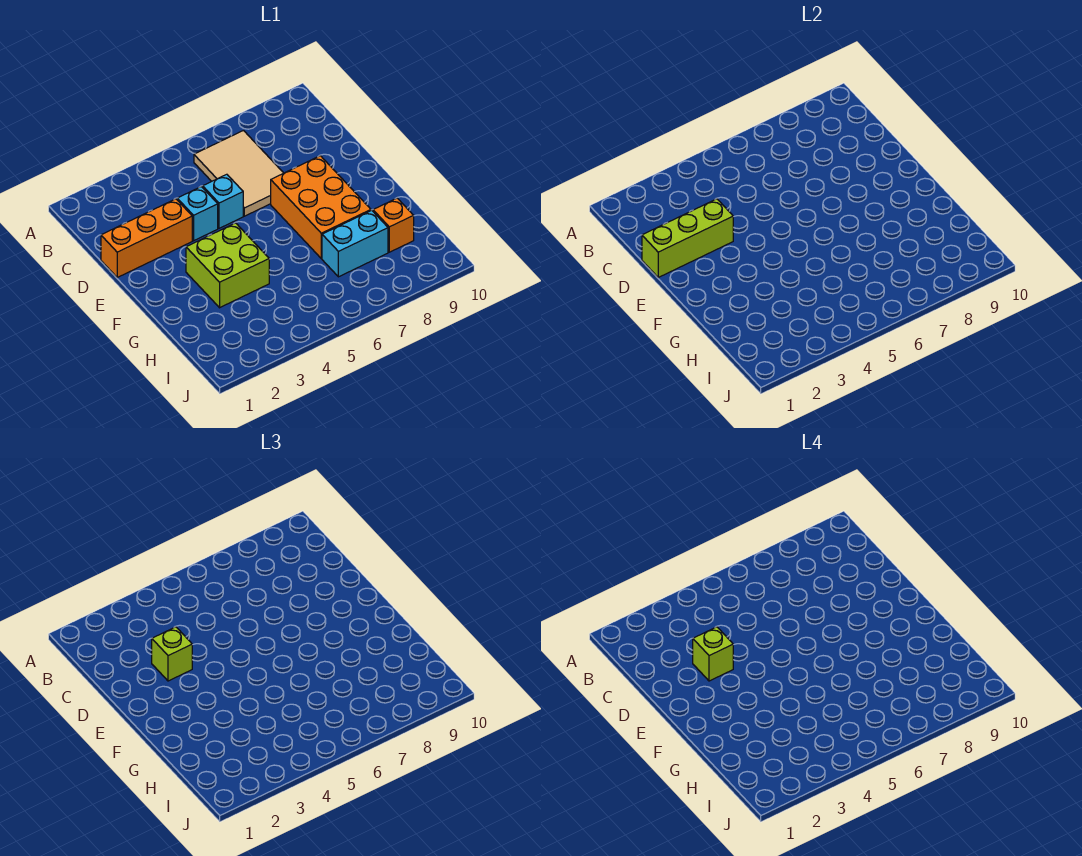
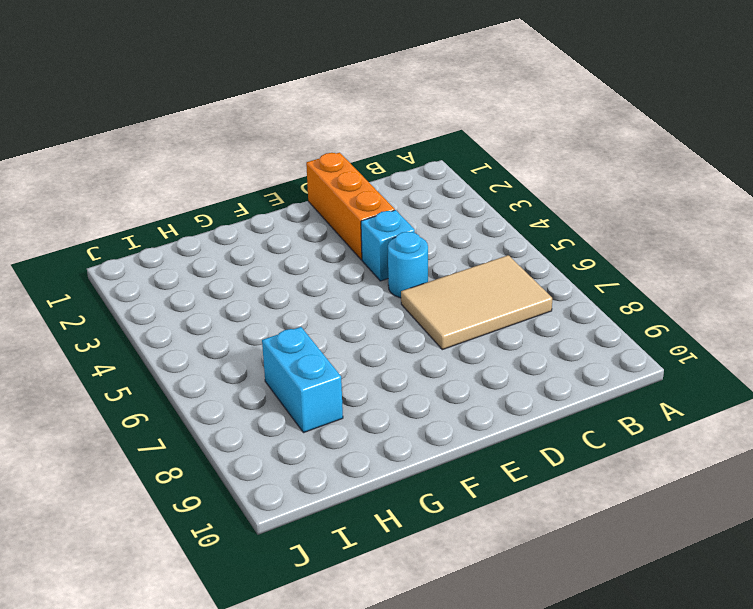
cyan 1x1 round brick [388,232,428,298] -> cyan 1x1 brick [203,174,243,228]
none -> orange 2x3 brick [271,156,371,259]
none -> lime 2x2 brick [186,223,269,308]

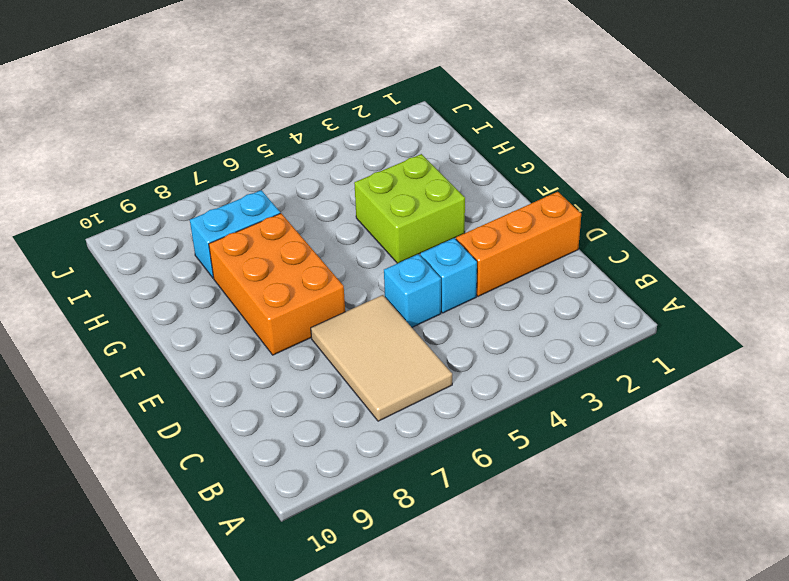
none -> orange 1x1 brick [373,198,414,252]
none -> lime 1x3 brick [642,199,733,277]

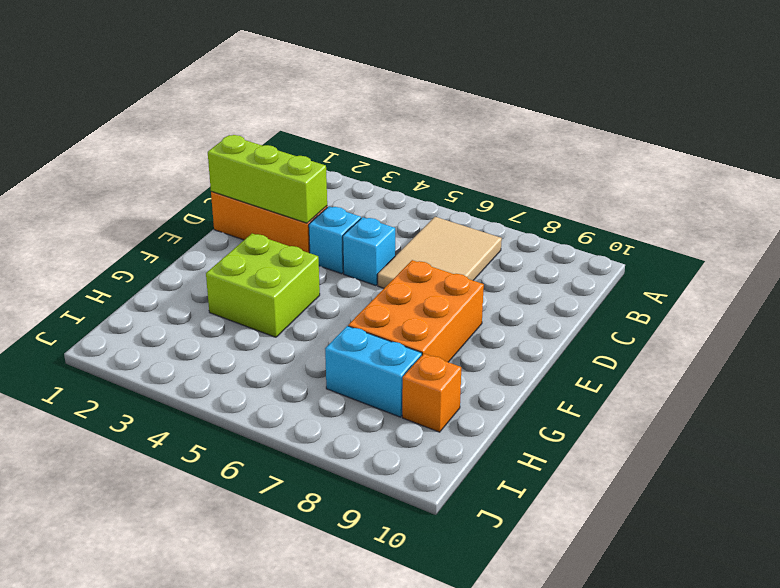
none -> lime 1x1 brick [152,627,192,681]
none -> lime 1x1 brick [693,627,733,681]

